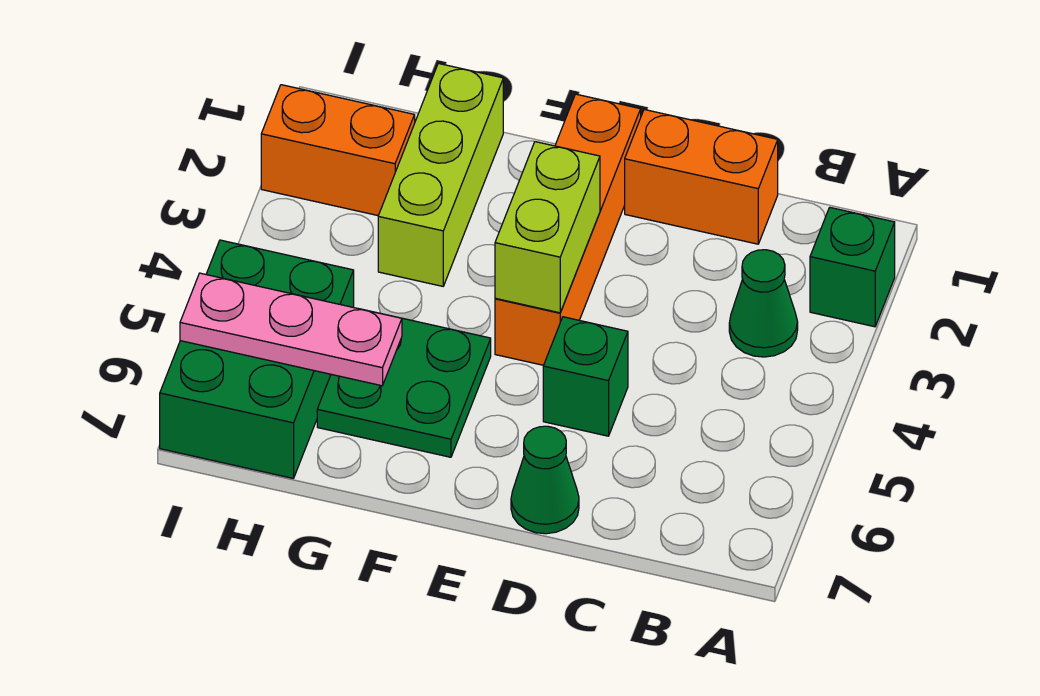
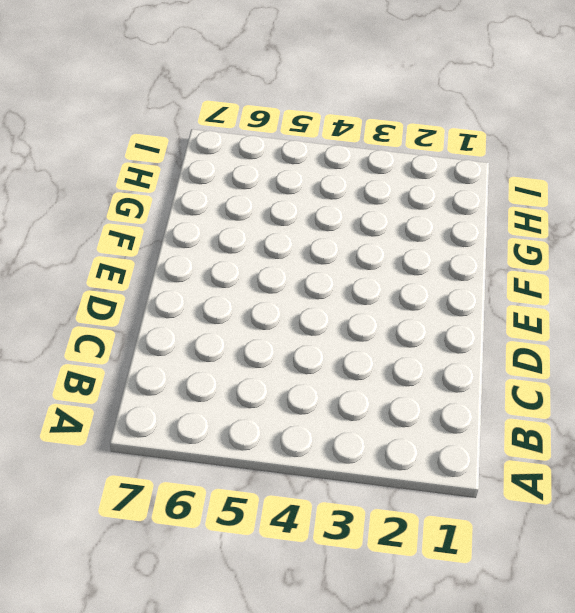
none -> green 1x1 brick [810,208,895,327]
none -> green 1x1 cone [729,250,798,357]
none -> orange 1x2 brick [625,110,778,244]

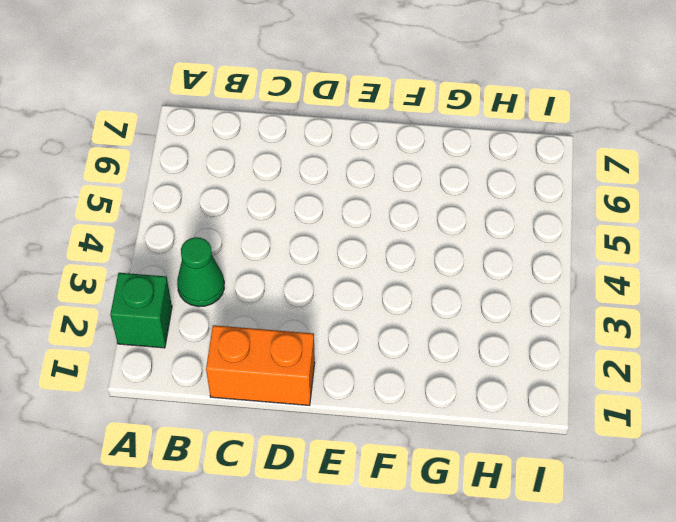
none -> green 1x1 brick [543,317,628,436]
none -> green 1x1 cone [511,426,579,534]
none -> orange 1x4 brick [495,94,641,365]

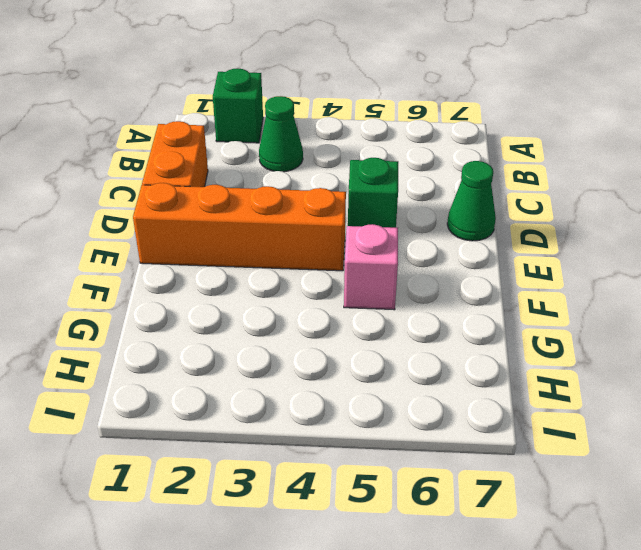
pink 1x1 brick [344,224,398,310] -> green 2x2 plate [317,318,491,457]
none -> lime 1x3 brick [378,63,503,286]
none -> orange 1x2 brick [261,85,415,216]
none -> green 2x3 brick [160,240,354,478]

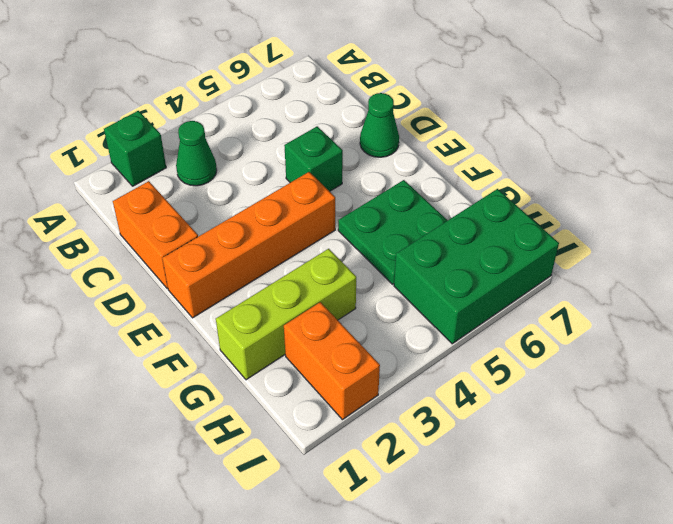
none -> lime 1x2 brick [495,142,600,313]
none -> pink 1x3 plate [180,273,402,386]

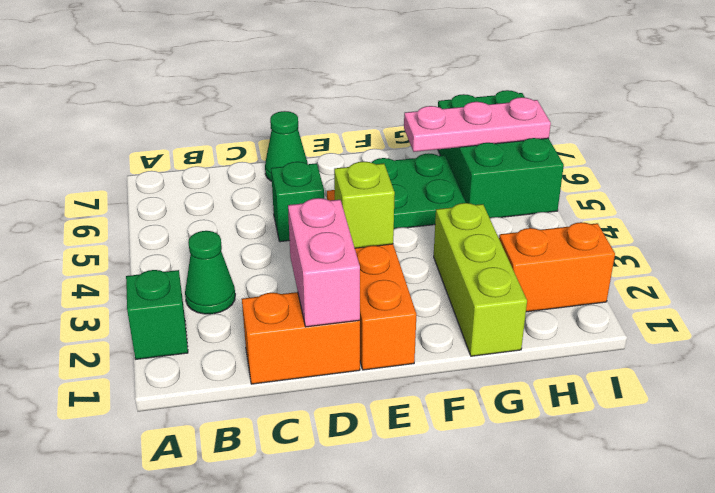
pink 1x2 brick [288,198,360,327] -> none
lime 1x1 brick [334,162,395,248] -> lime 1x2 brick [495,142,600,313]

